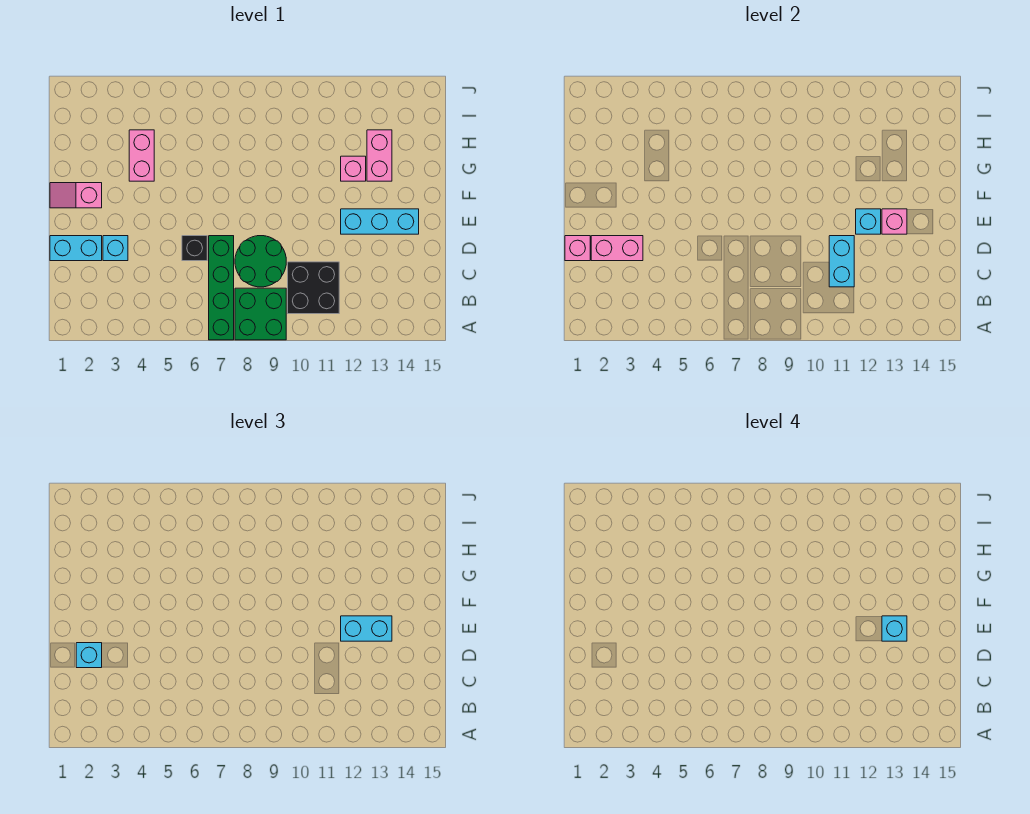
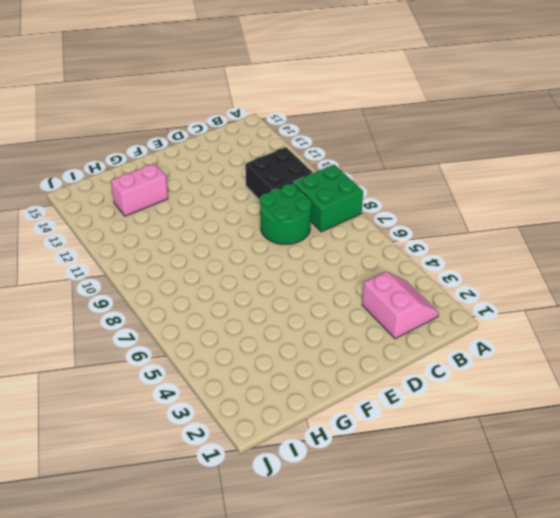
pink 2x2 slope [362,272,439,339] -> none
none -> green 1x4 brick [209,236,234,340]
none -> cyan 1x2 brick [50,236,102,261]
none -> cyan 1x1 brick [103,236,128,261]

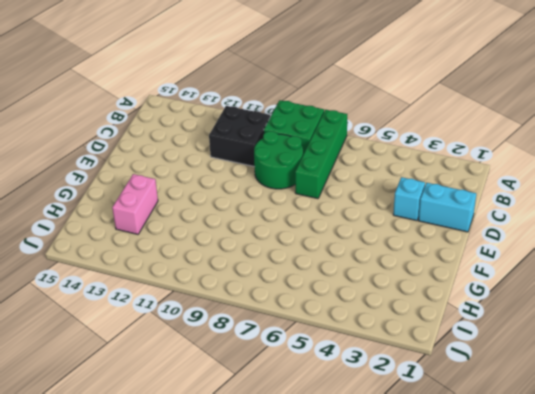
none -> black 1x1 brick [182,236,207,261]
none -> cyan 1x3 brick [341,209,419,234]
none -> pink 1x2 slope [50,183,102,208]

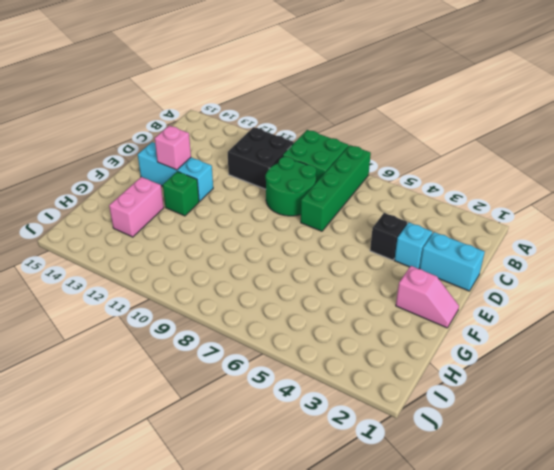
black 1x1 brick [370,213,407,260] -> black 1x1 brick moved to [182,236,207,261]
green 1x1 brick [163,171,199,216] -> none
none -> pink 1x2 brick [129,130,154,181]
none -> pink 1x1 brick [341,156,366,181]
none -> cyan 1x2 brick [829,236,854,287]

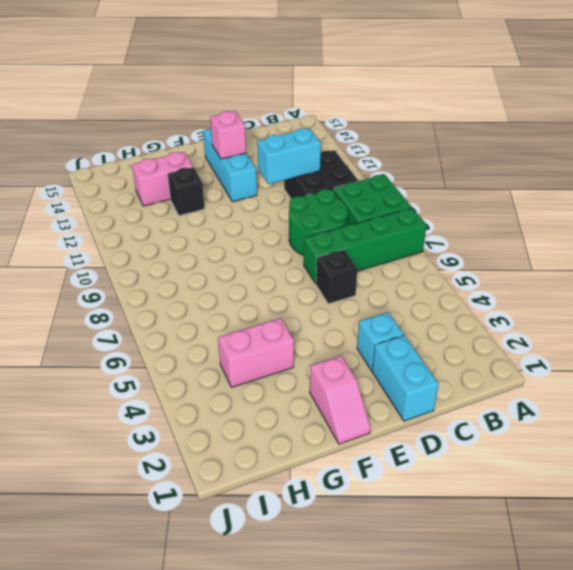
black 1x1 brick [168,167,205,216] -> pink 1x1 brick [341,156,366,181]
none -> pink 1x1 brick [565,236,590,261]
none -> pink 1x2 brick [591,236,643,261]
none -> cyan 1x1 brick [856,209,881,234]

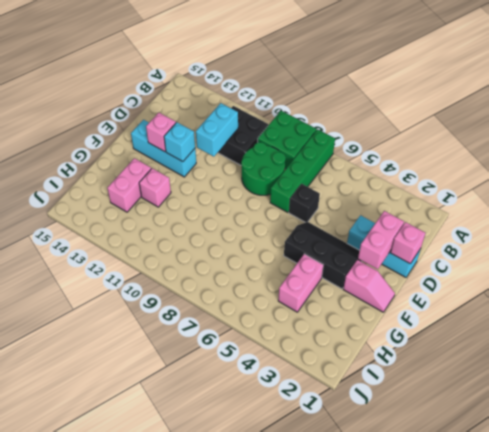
pink 1x2 brick [358,211,404,269] -> pink 1x2 brick turned to [591,236,643,261]
black 2x3 slope [284,222,361,289] -> none
none -> cyan 1x1 brick [76,643,102,668]
none -> cyan 1x2 brick [341,616,392,641]
none -> cyan 1x1 brick [882,616,907,641]

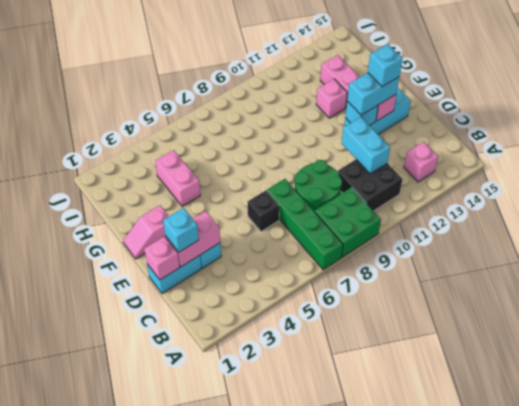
pink 1x1 brick [404,142,438,182] -> none

